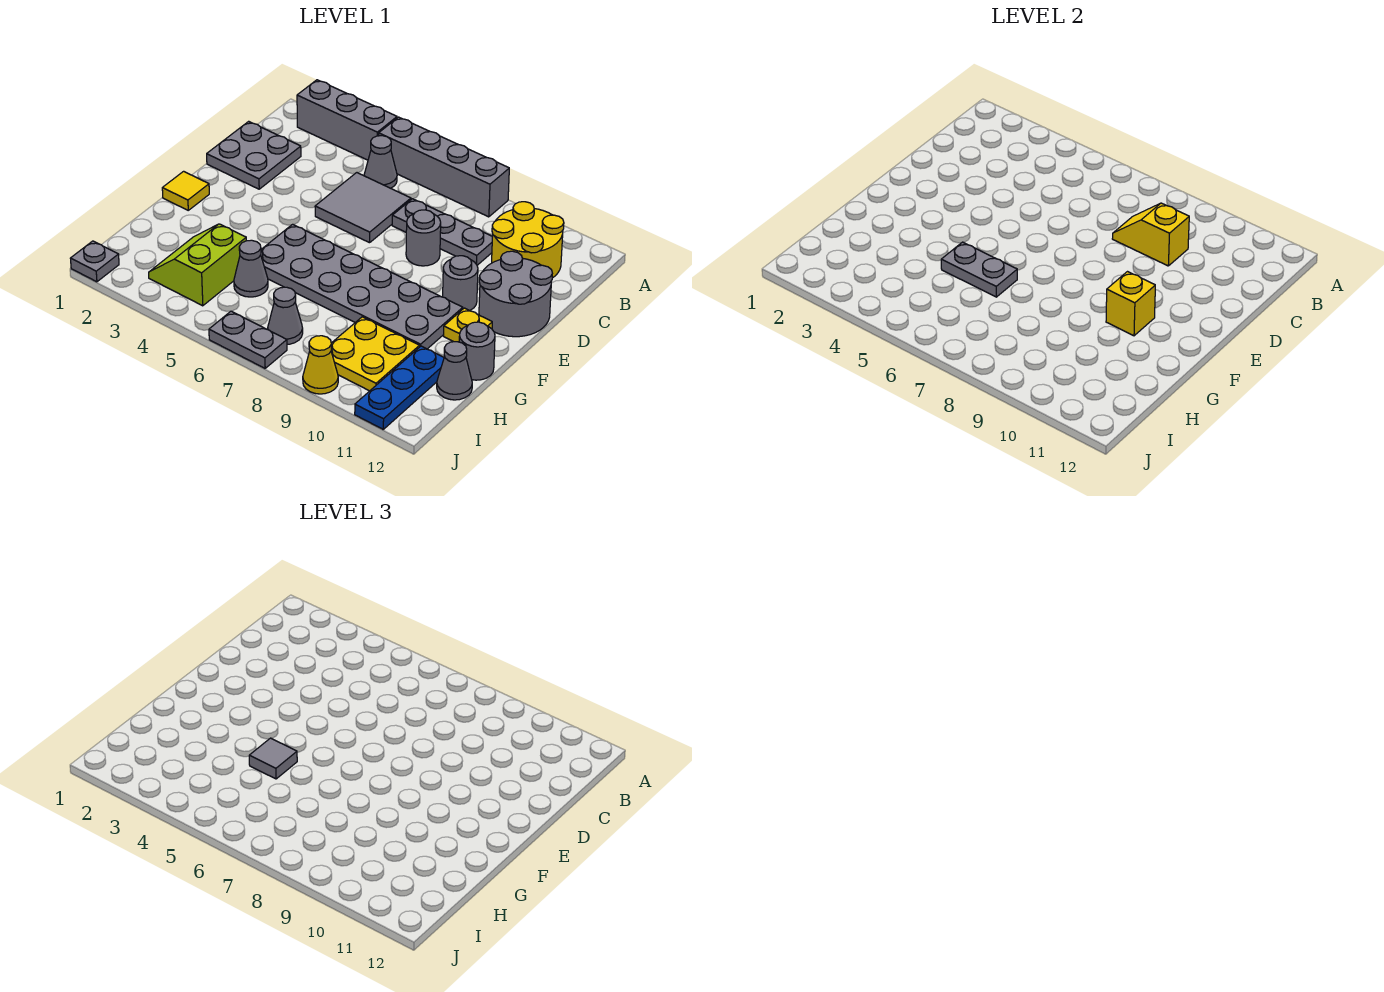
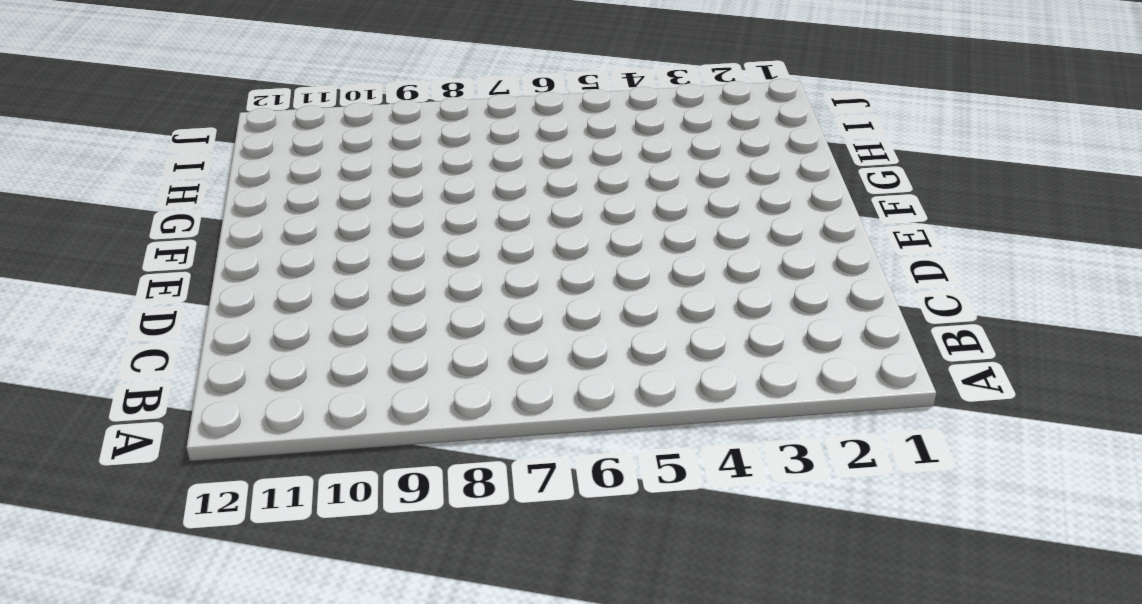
none -> grey 1x3 brick [297,80,397,160]
none -> grey 1x4 brick [379,117,509,217]
none -> grey 1x1 cone [364,136,397,188]

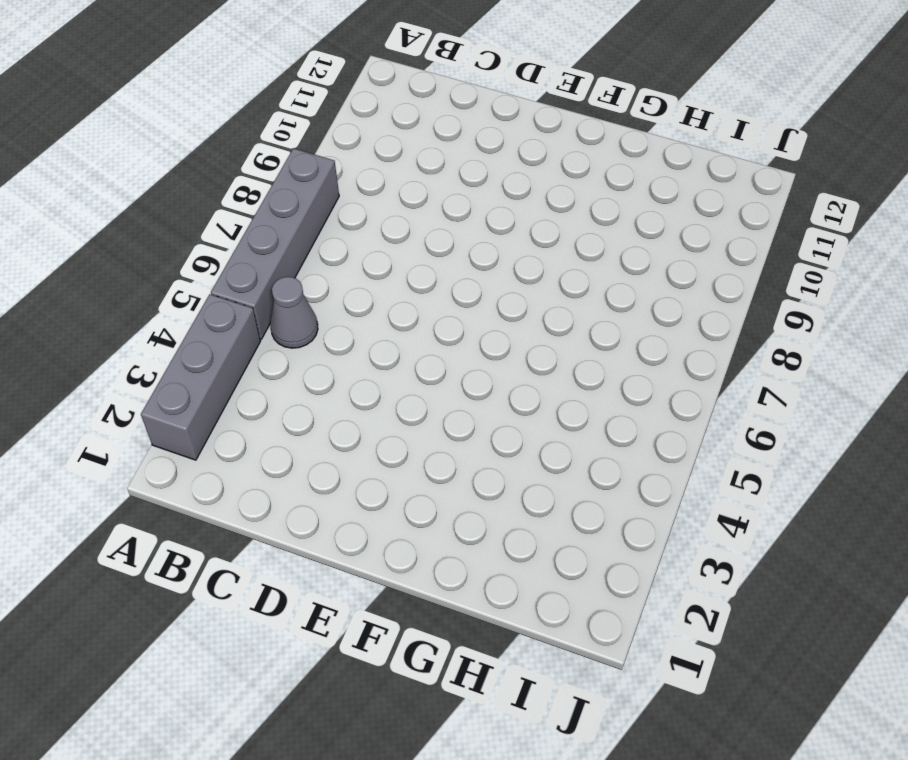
none -> yellow 2x2 round brick [492,202,564,278]
none -> grey 2x2 plate [207,121,301,189]
none -> grey 2x2 tile [315,173,411,243]

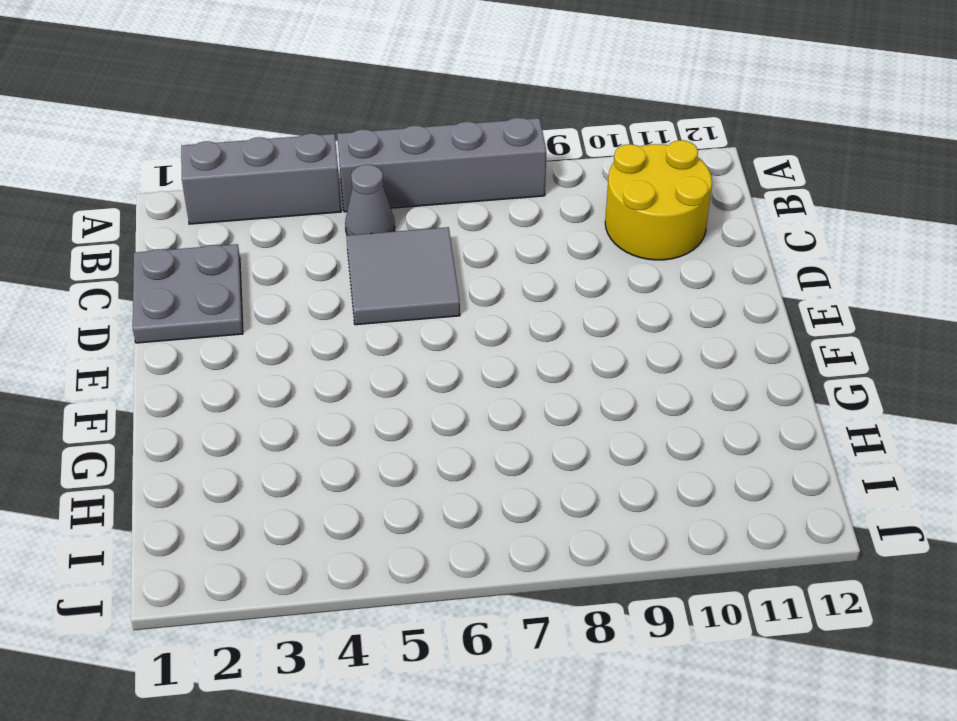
none -> grey 1x3 plate [392,199,493,265]
none -> grey 1x1 round brick [406,210,441,266]
none -> grey 2x2 round brick [479,251,552,337]

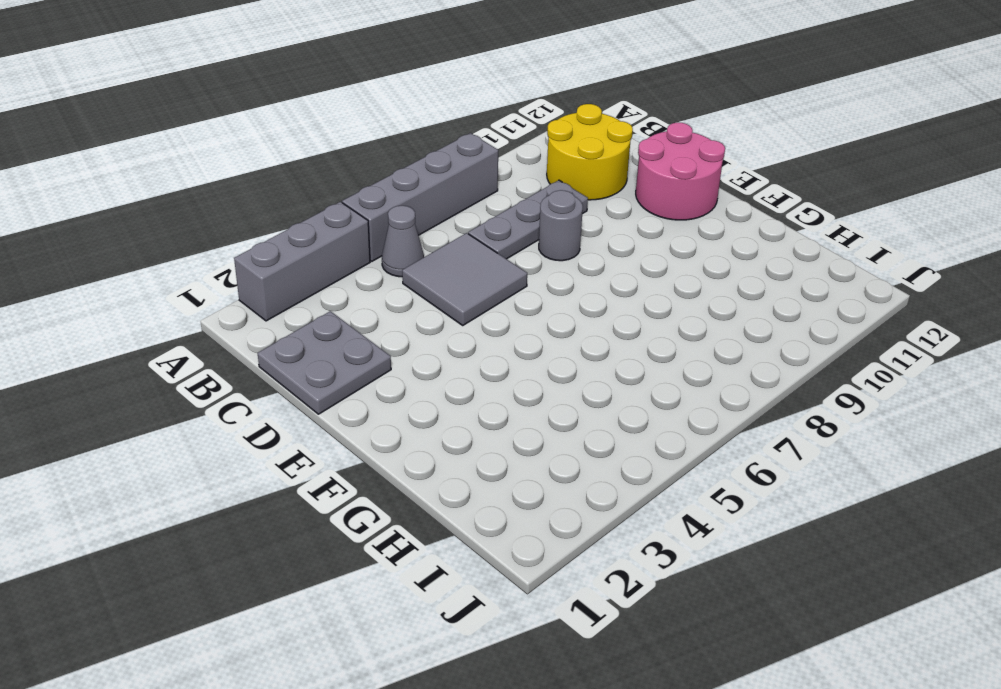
pink 2x2 round brick [636,123,725,220] -> grey 2x2 round brick [479,251,552,337]
none -> grey 1x1 round brick [443,256,478,310]
none -> yellow 1x1 tile [162,171,209,210]
none -> grey 2x6 plate [261,224,463,349]

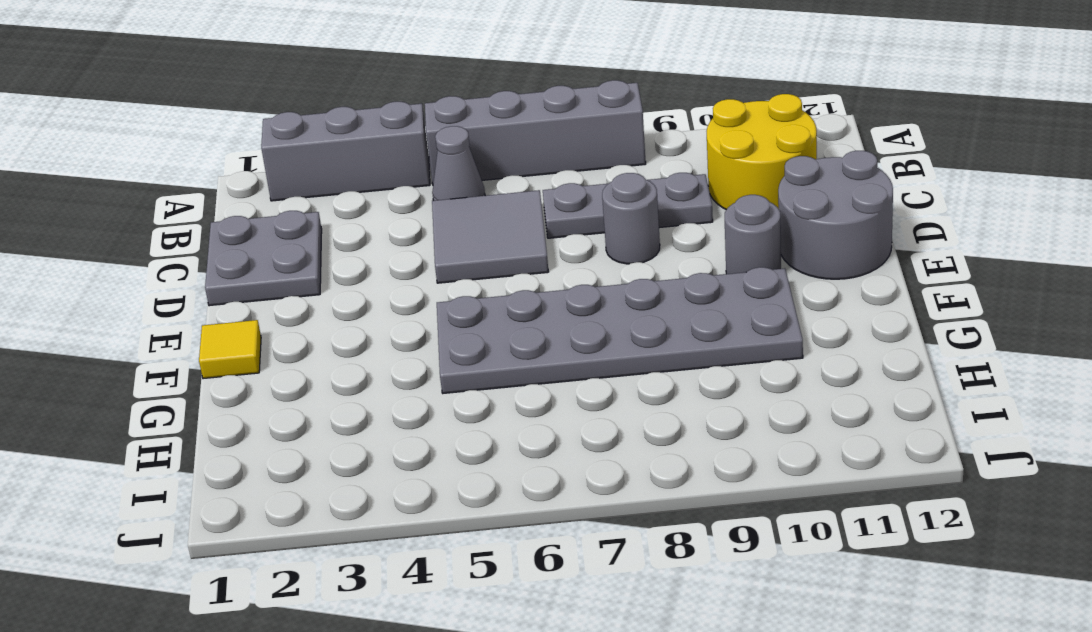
none -> yellow 1x1 plate [444,308,492,342]
none -> grey 1x1 round brick [459,322,495,380]
none -> lime 2x2 slope [149,224,246,306]

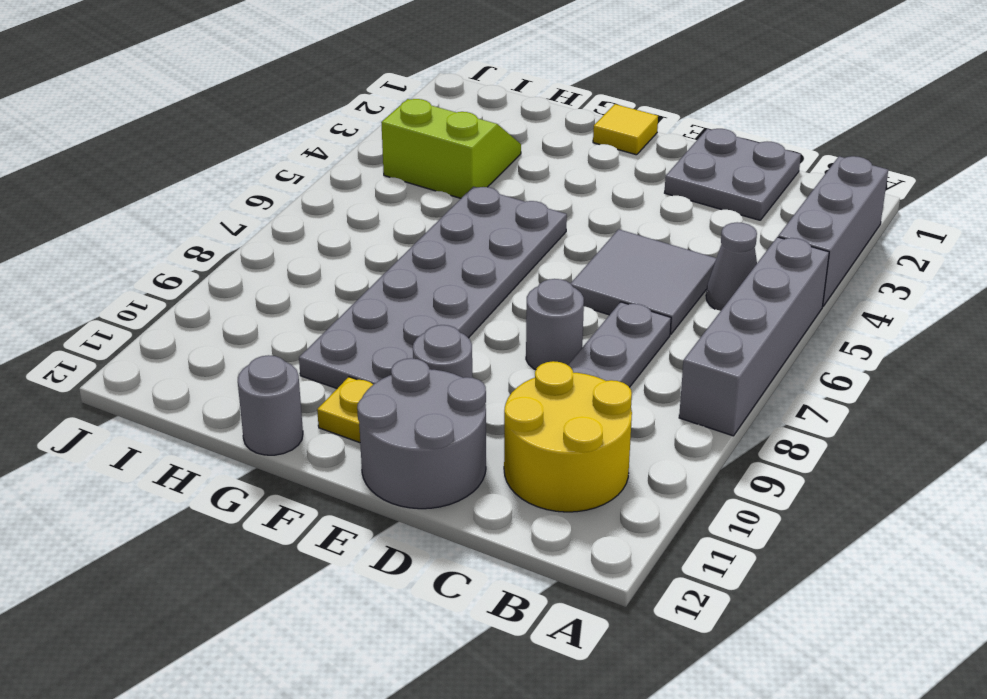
none -> grey 1x1 cone [234,240,268,297]
none -> yellow 2x2 plate [331,317,420,391]
none -> blue 1x3 plate [355,346,444,429]

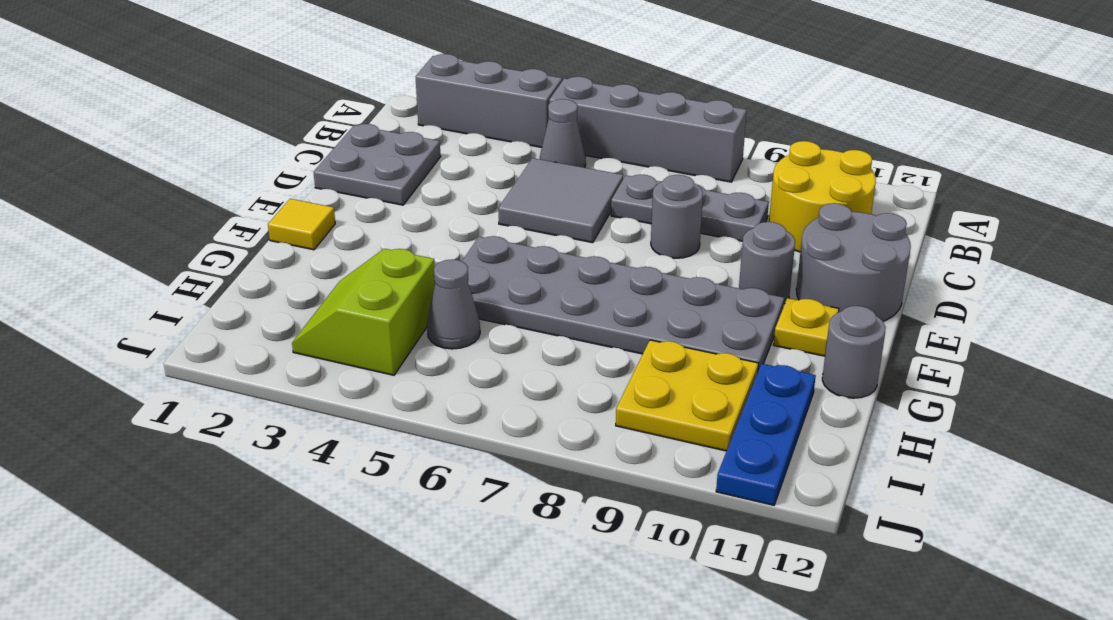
none -> grey 1x1 cone [437,342,472,400]
none -> grey 1x1 cone [268,287,303,344]
none -> grey 1x1 plate [70,241,119,282]

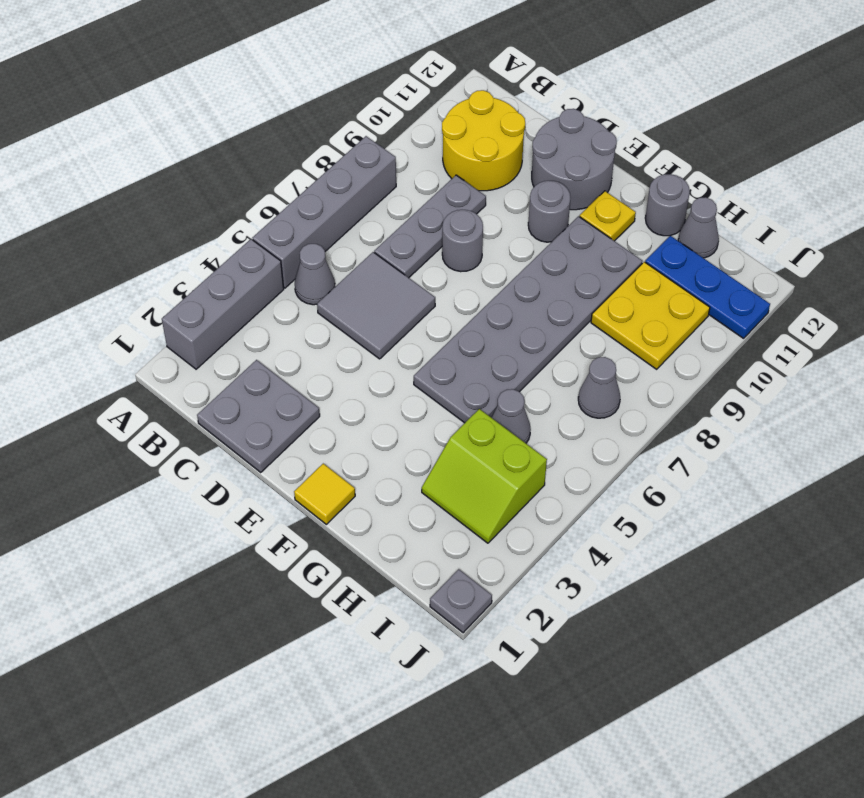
none -> grey 1x2 plate [209,311,287,368]
none -> yellow 1x1 cone [303,336,338,394]
none -> yellow 1x2 slope [1112,203,1189,266]

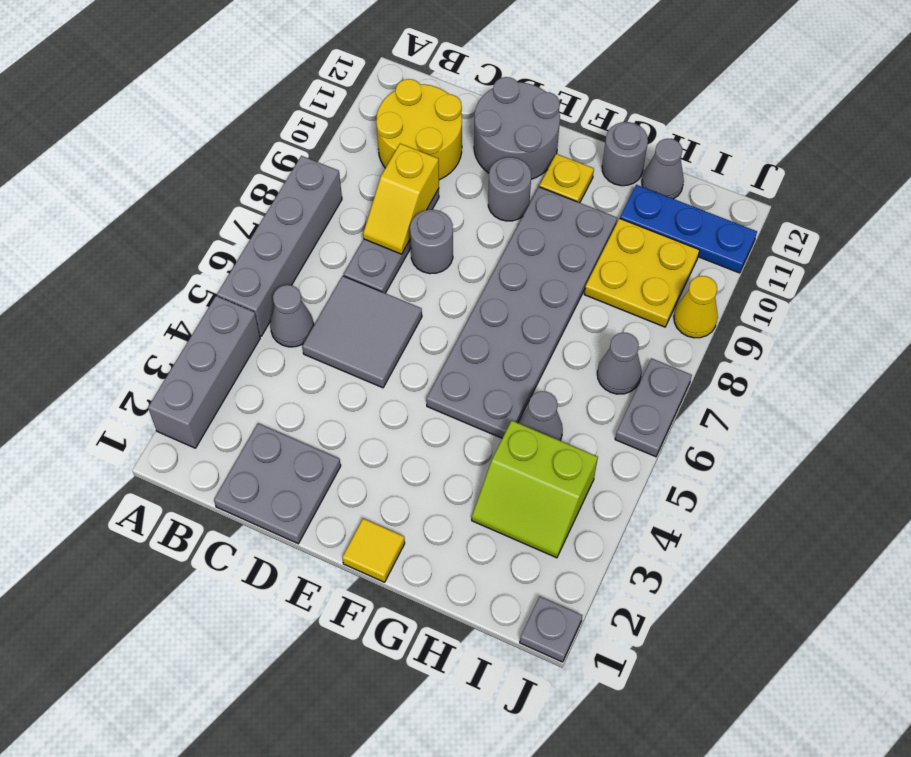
none -> yellow 1x1 brick [1106,272,1155,336]
none -> grey 1x2 plate [941,242,1017,297]
none -> grey 1x1 tile [249,738,297,779]

